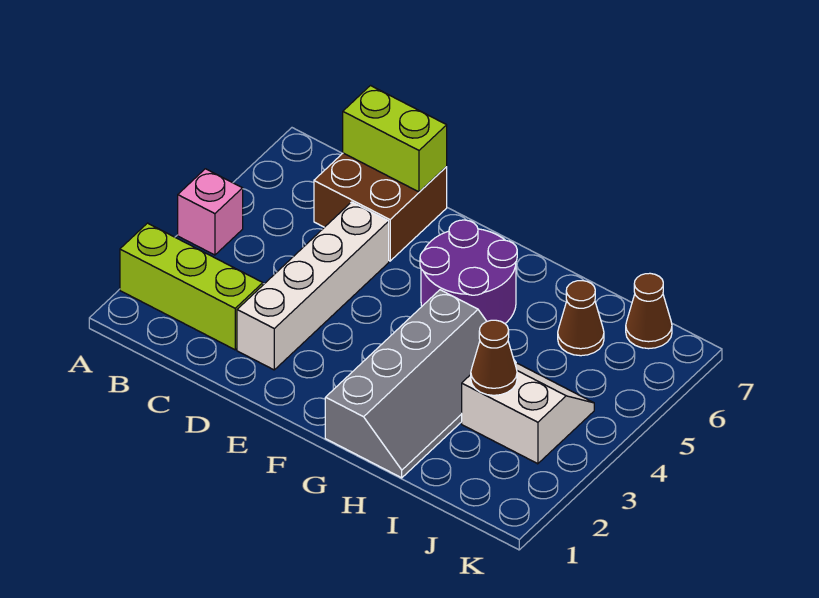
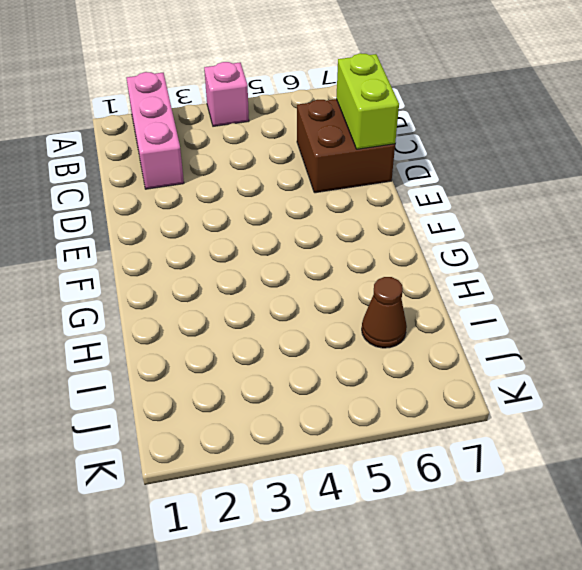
pink 1x3 brick [127,72,184,189] -> lime 1x3 brick [120,223,263,350]
none -> white 1x4 brick [237,202,389,370]
none -> purple 2x2 round brick [420,220,517,323]

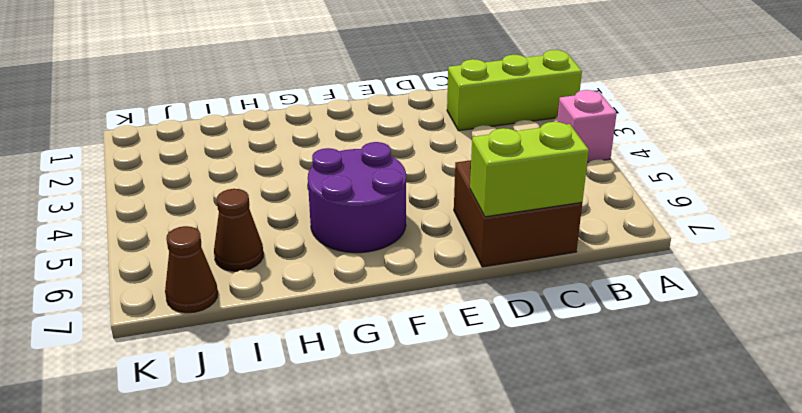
none -> white 1x4 brick [237,202,389,370]
none -> grey 2x4 slope [325,290,516,478]

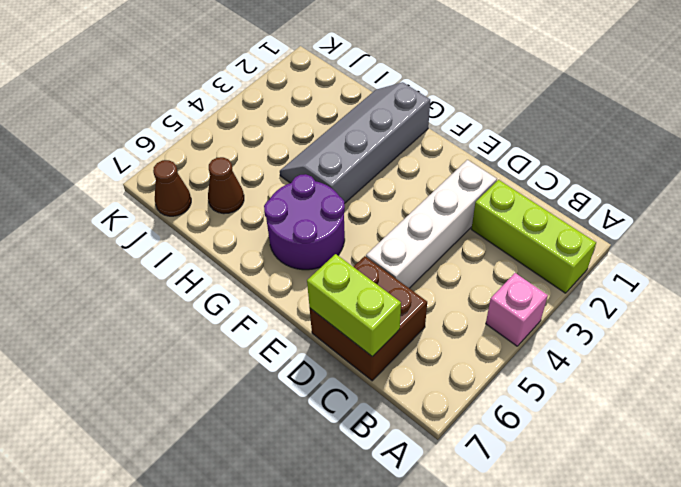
none -> white 2x2 slope [462,363,594,464]
none -> brown 1x1 cone [471,320,517,395]

